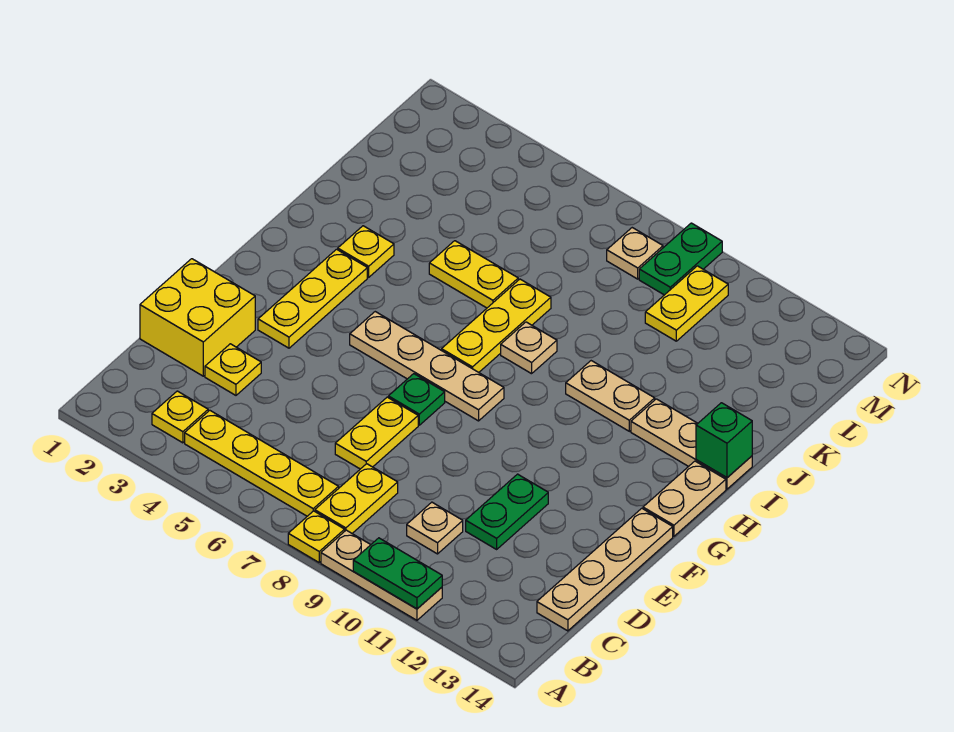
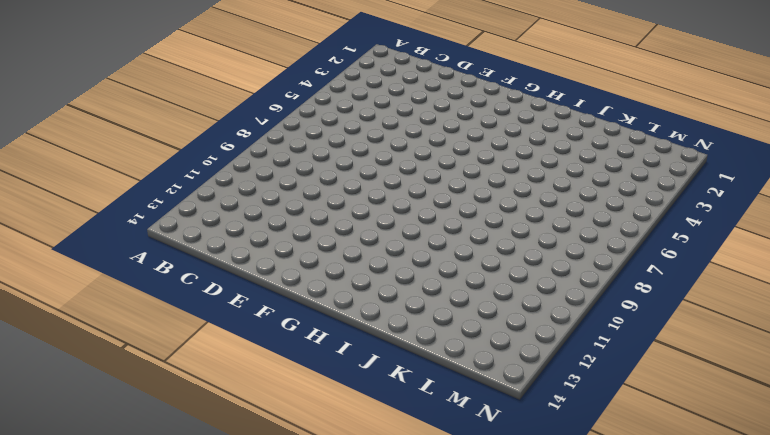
none -> yellow 1x1 plate [288,511,345,562]
none -> tan 1x3 plate [321,530,442,620]
none -> yellow 1x1 plate [152,391,208,443]

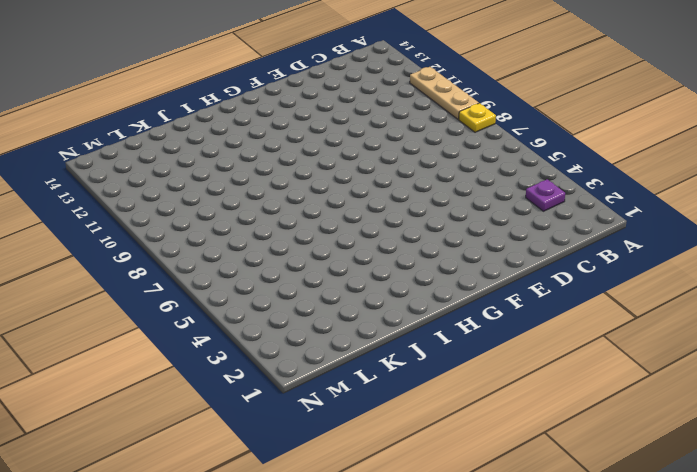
purple 1x1 plate [526,179,565,211] -> yellow 1x1 plate [152,391,208,443]
none -> yellow 1x4 plate [185,410,339,516]
none -> yellow 1x2 plate [315,464,398,533]
none -> tan 1x1 plate [407,502,463,554]

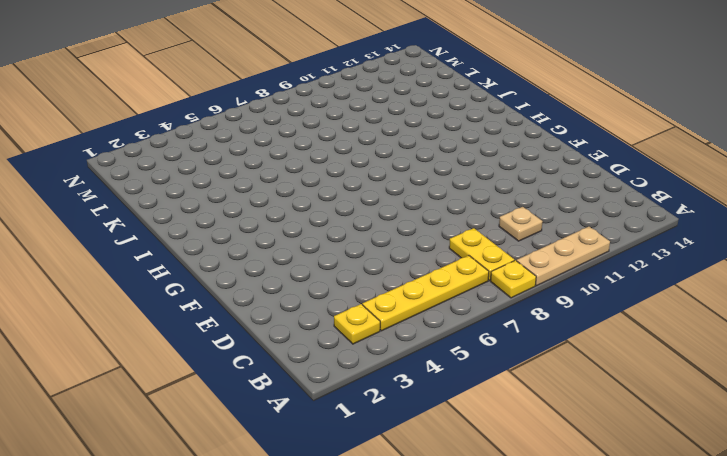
none -> tan 1x4 plate [537,508,673,631]
none -> yellow 2x2 brick [140,259,255,376]
none -> yellow 1x1 plate [205,344,261,395]

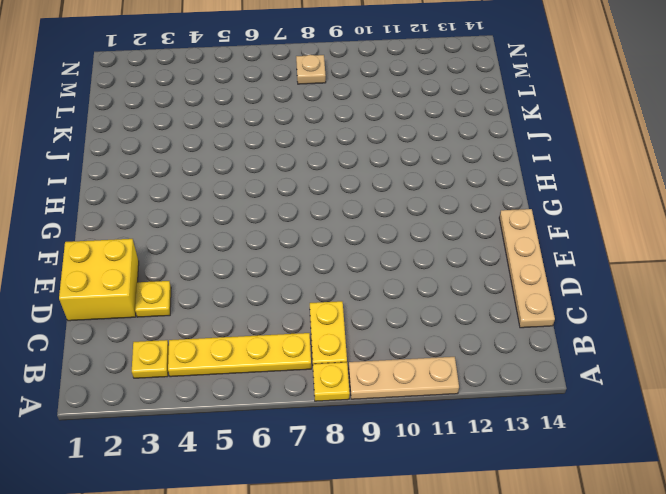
none -> tan 1x1 plate [407,502,463,554]
none -> yellow 1x2 plate [335,397,418,469]
none -> green 1x2 plate [466,474,548,549]

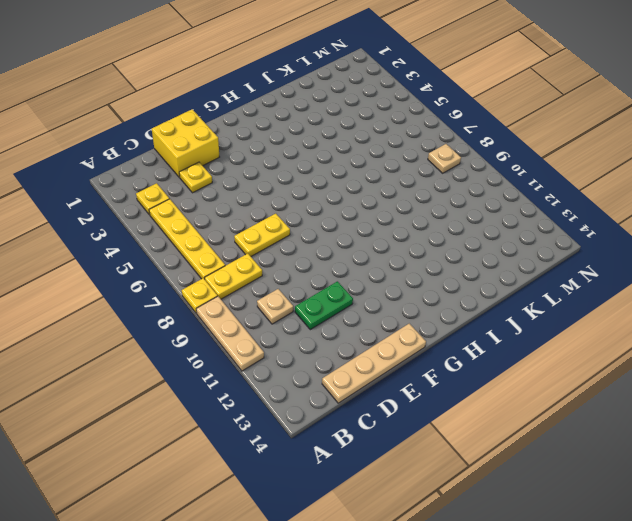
none -> yellow 1x3 plate [258,249,367,348]
none -> green 1x1 plate [388,374,445,425]
none -> tan 1x4 plate [350,312,504,421]

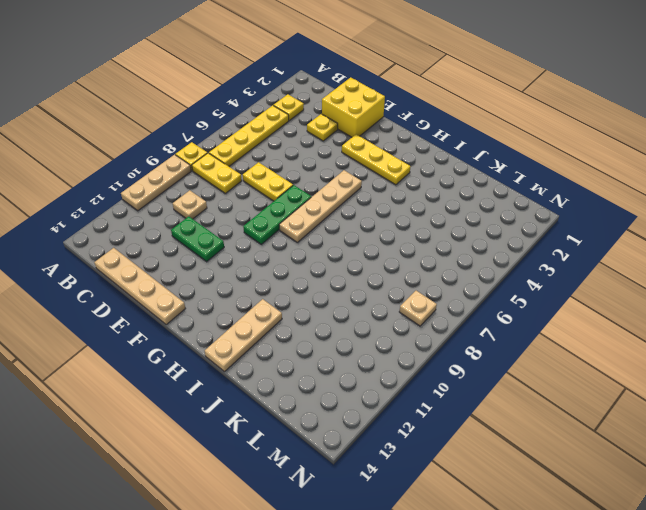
green 1x3 plate [243,185,311,244] -> green 1x1 plate [388,374,445,425]
none -> tan 1x2 plate [643,461,726,536]
none -> yellow 1x3 plate [442,279,551,372]
none -> yellow 1x1 plate [338,226,394,277]

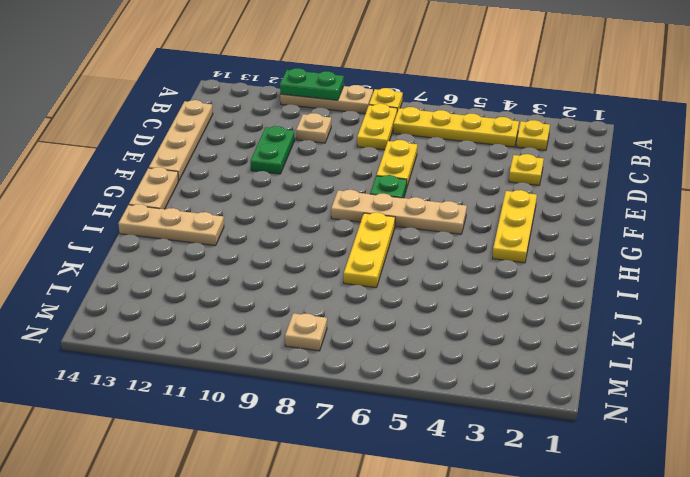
none -> yellow 2x2 brick [140,259,255,376]
none -> yellow 1x1 plate [338,226,394,277]
none -> tan 1x1 plate [501,322,557,374]

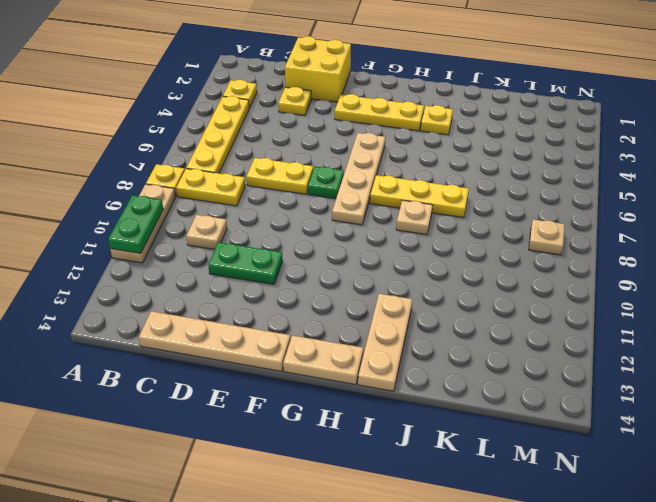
none -> tan 1x2 plate [566,361,655,431]
none -> yellow 1x2 plate [429,241,518,308]
none -> yellow 1x2 plate [645,266,728,341]

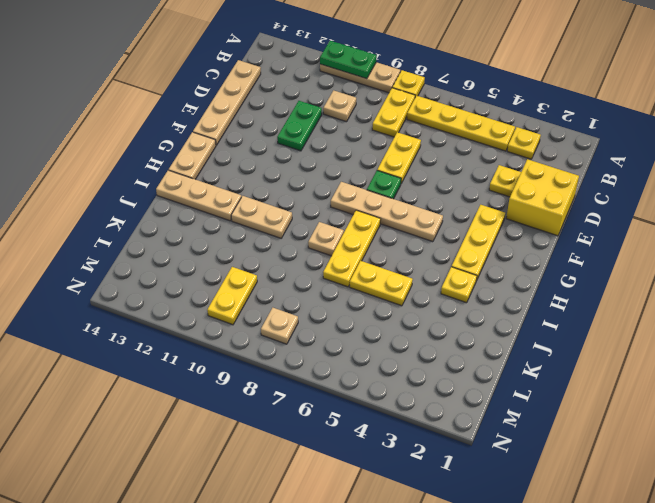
none -> green 1x2 plate [639,223,722,295]
none -> green 1x1 brick [696,403,752,478]

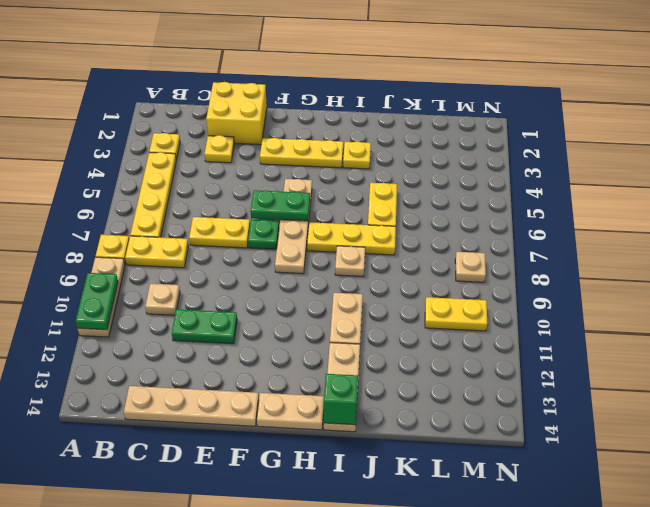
green 1x2 plate [251,190,310,221] -> green 1x2 plate moved to [639,223,722,295]

